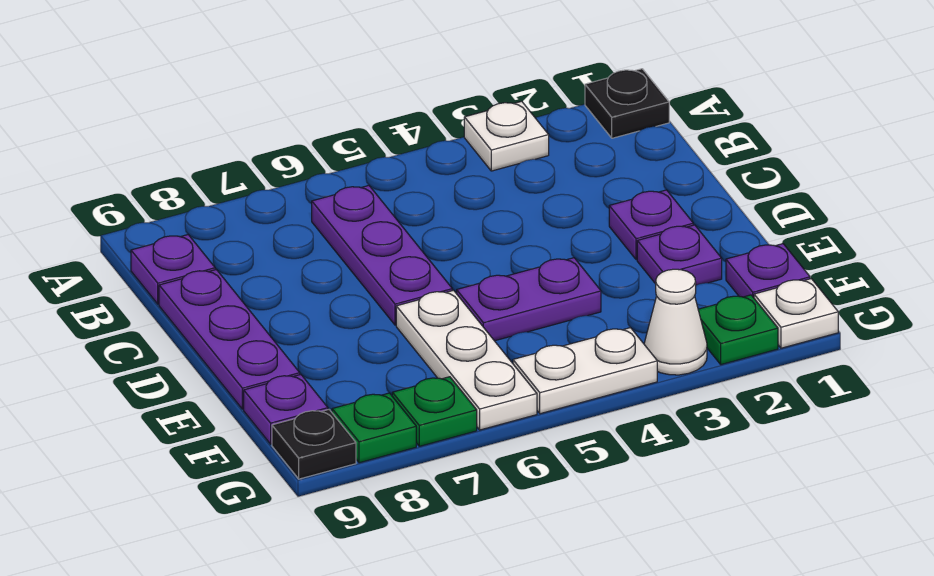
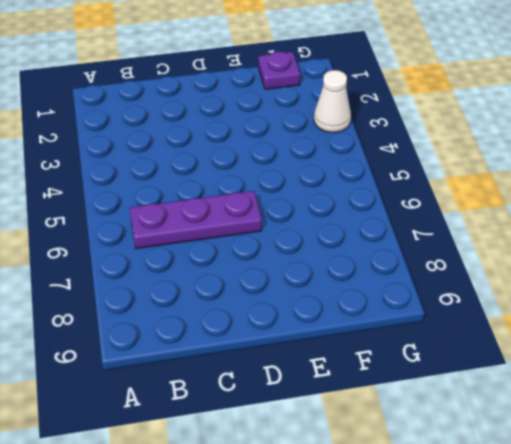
none -> black 1x1 plate [585,69,669,138]
none -> white 1x1 plate [464,101,549,171]
none -> purple 1x1 plate [131,235,215,304]

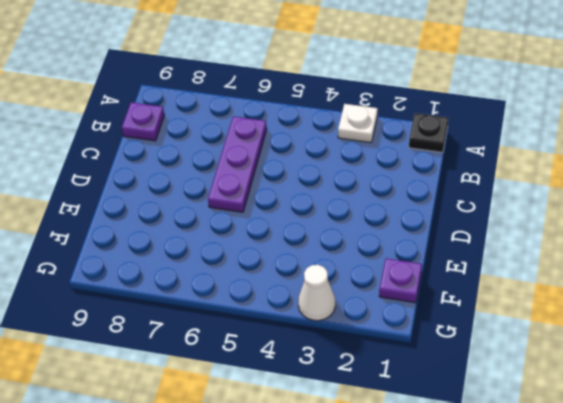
none -> purple 1x3 plate [159,269,300,409]
none -> purple 1x1 plate [609,190,693,260]
none -> purple 1x1 plate [637,225,722,285]

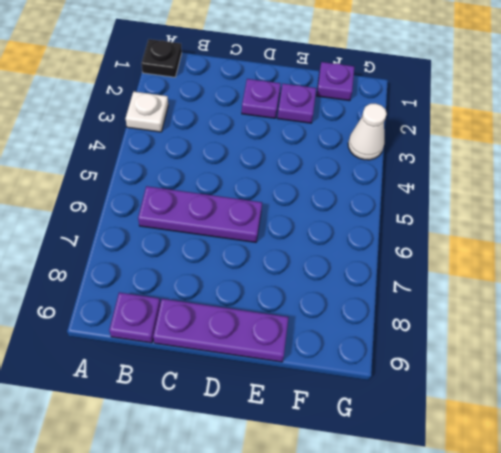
none -> purple 1x2 plate [457,258,601,341]
none -> white 1x3 plate [396,290,537,430]
none -> purple 1x1 plate [244,375,328,444]

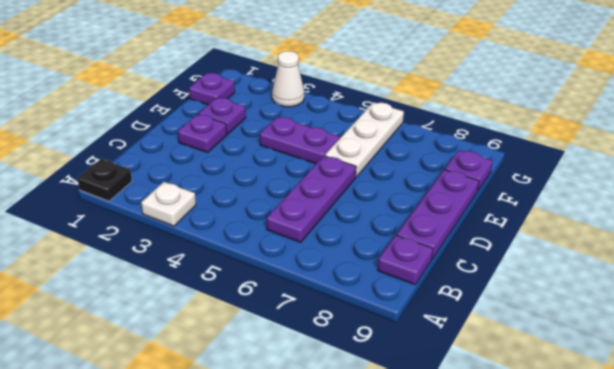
none -> white 1x1 plate [754,279,838,348]
none -> green 1x1 plate [698,295,778,365]
none -> white 1x2 plate [513,328,657,414]

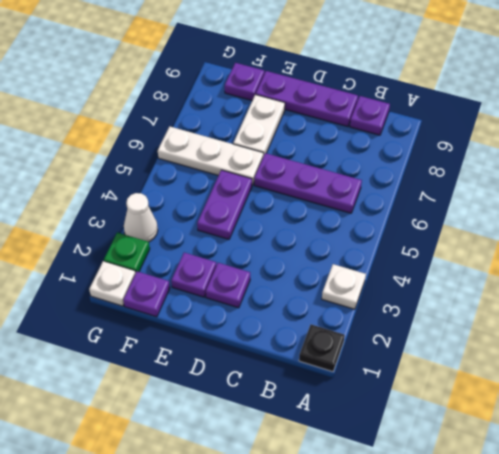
white 1x2 plate [233,95,285,156] -> white 1x2 plate moved to [513,328,657,414]
none -> green 1x1 plate [392,377,477,446]
none -> green 1x1 plate [332,393,416,463]
none -> black 1x1 plate [272,410,356,479]

